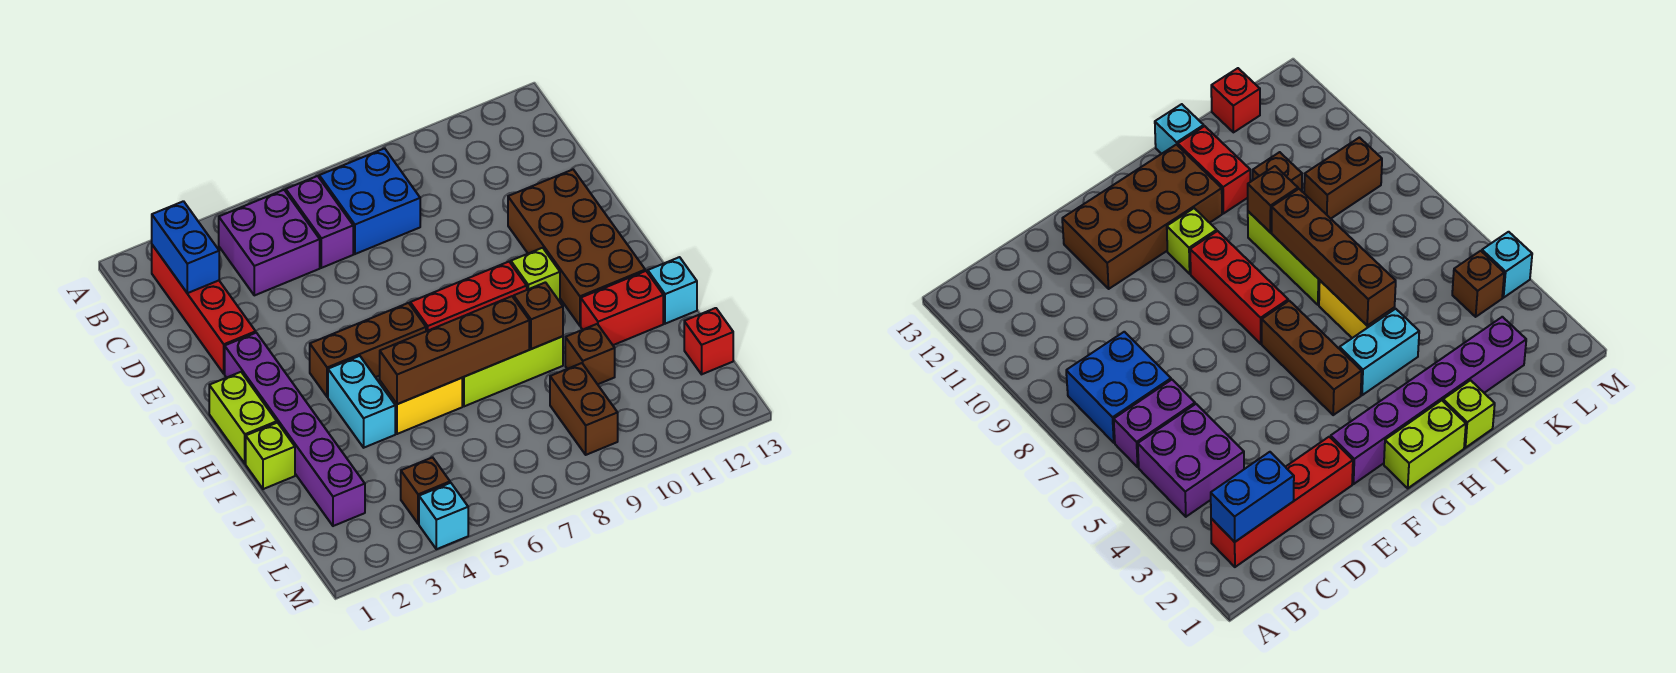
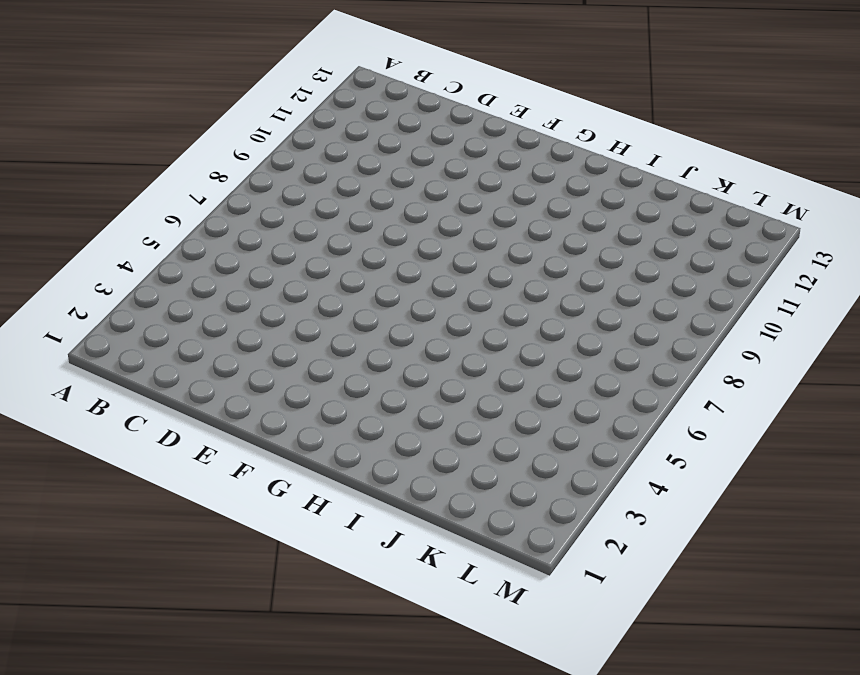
none -> red 1x4 brick [152,245,256,374]
none -> purple 2x2 brick [219,190,320,295]
none -> purple 1x2 brick [286,176,353,268]

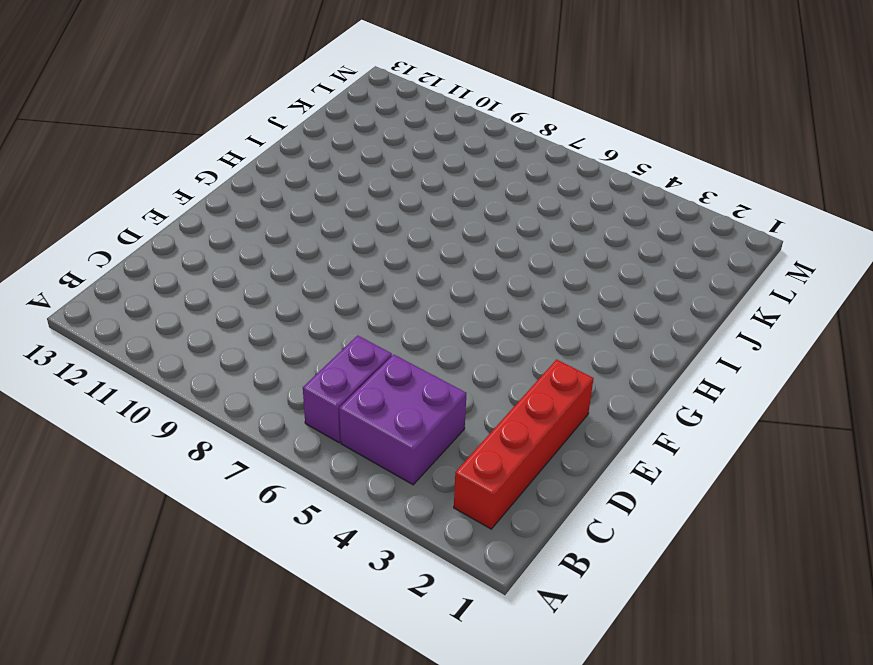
none -> blue 2x2 brick [319,148,420,254]
none -> brown 2x4 brick [508,170,645,326]
none -> purple 1x6 brick [225,333,365,526]

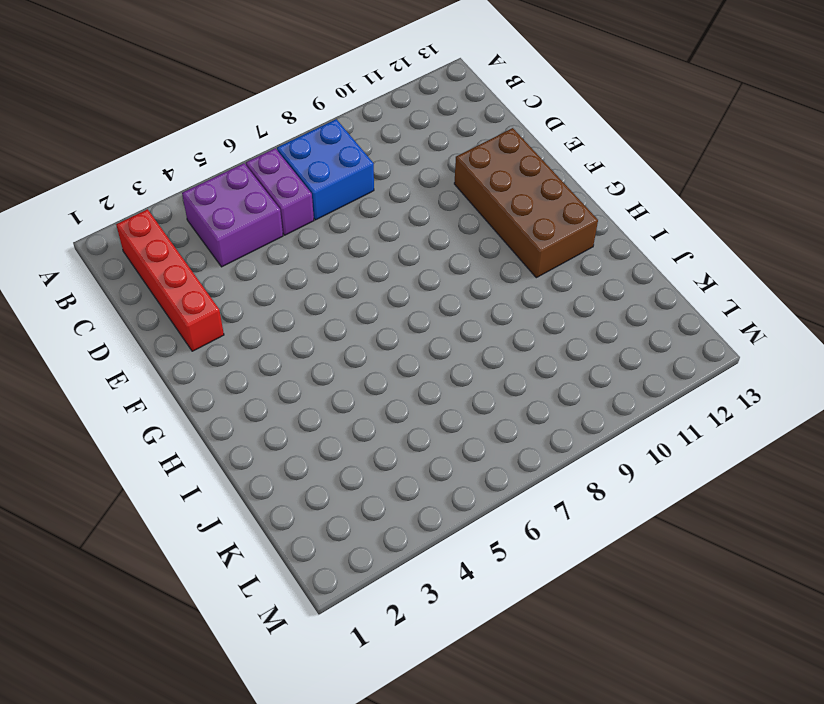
none -> purple 1x6 brick [225,333,365,526]
none -> lime 1x2 brick [209,372,277,464]
none -> brown 1x3 brick [310,303,426,397]

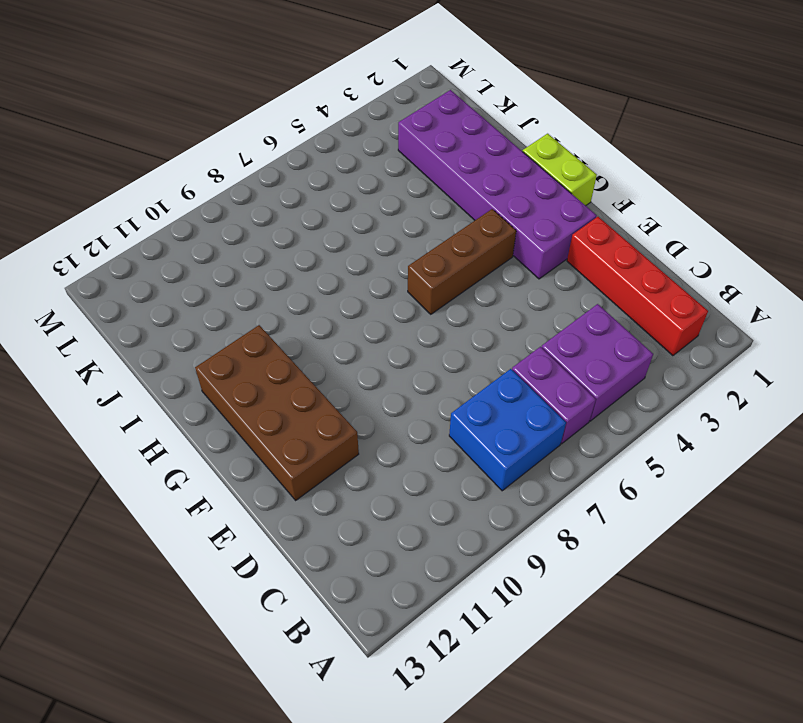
purple 2x6 brick [398,90,597,279] -> purple 1x6 brick [225,333,365,526]
none -> red 1x3 brick [410,262,527,331]
none -> lime 1x1 brick [511,248,560,301]
none -> cyan 1x2 brick [328,356,395,448]

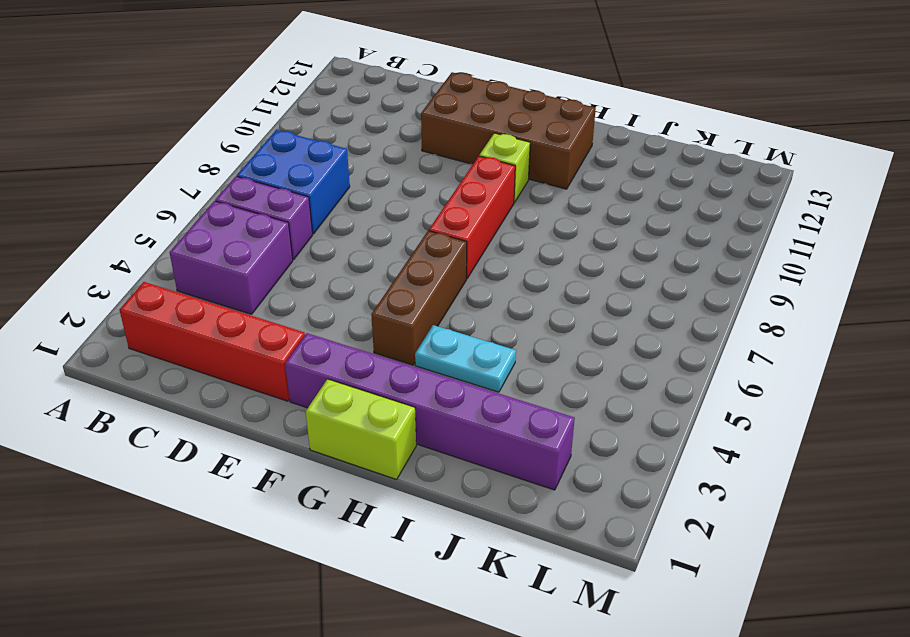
cyan 1x2 plate [415,325,516,392] -> cyan 1x2 brick [328,356,395,448]
none -> lime 1x1 brick [246,423,295,489]
none -> yellow 1x2 brick [380,378,462,434]
none -> lime 1x3 brick [462,336,563,406]

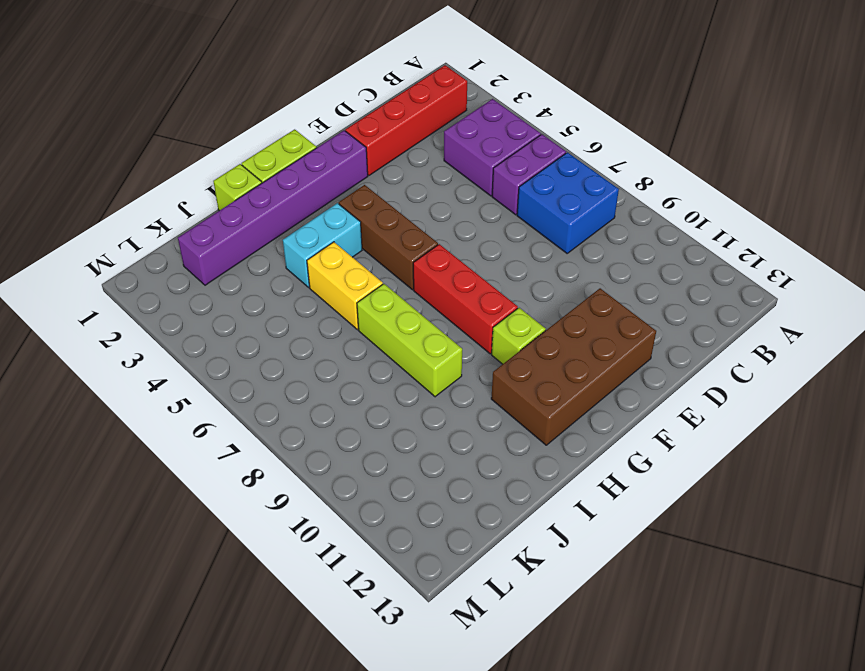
none -> red 1x2 brick [581,271,663,345]
none -> cyan 1x1 brick [648,257,697,324]
none -> brown 1x1 brick [565,324,615,384]

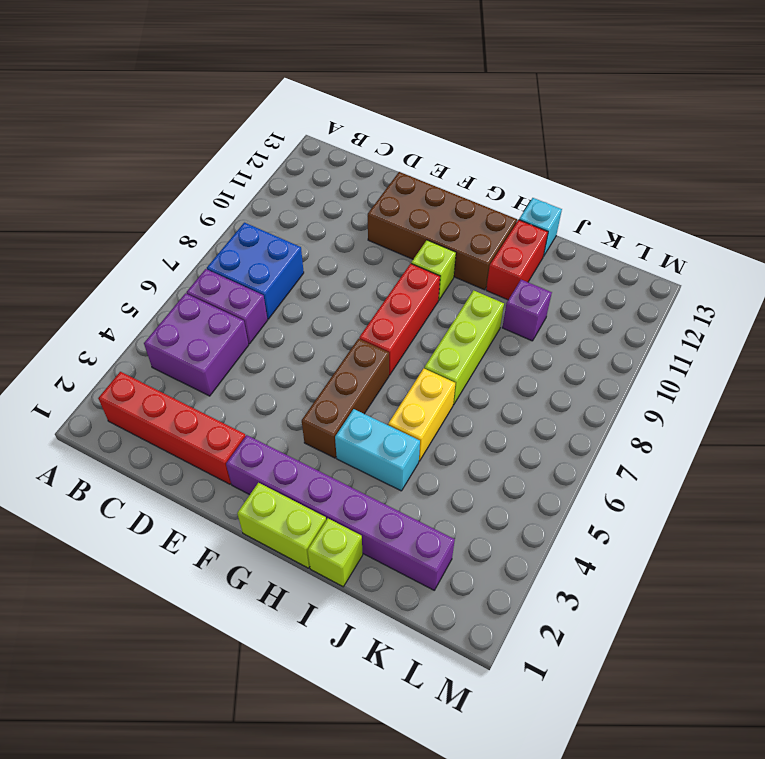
purple 1x1 brick [502,280,552,341] -> brown 1x1 brick [565,324,615,384]
none -> brown 1x2 brick [550,363,618,455]
none -> red 1x1 brick [684,308,733,374]
none -> brown 1x1 brick [401,457,450,524]

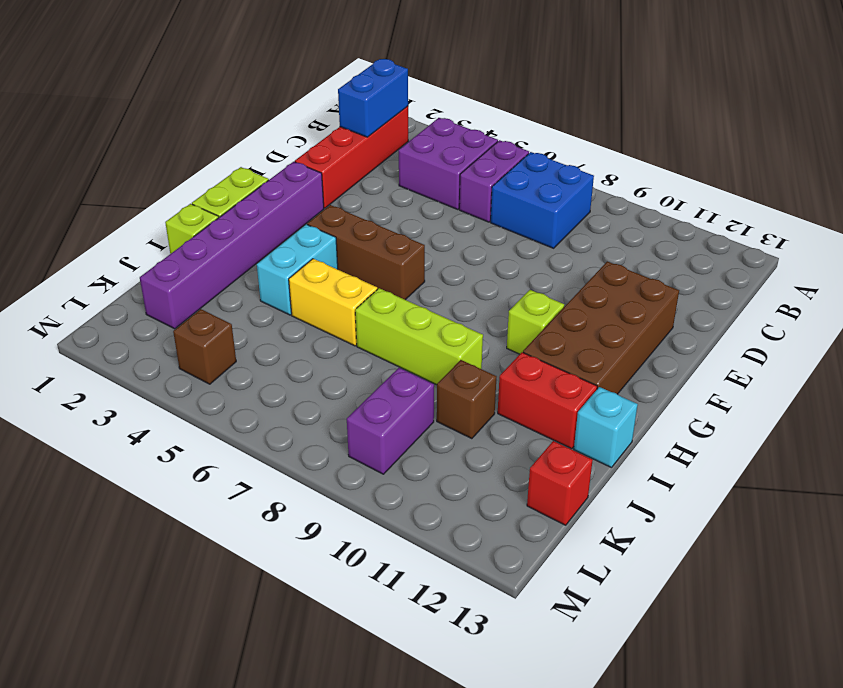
purple 1x2 brick [347,368,434,474] -> brown 1x2 brick [550,363,618,455]
none -> red 1x3 brick [410,262,527,331]
none -> cyan 1x1 brick [419,483,468,549]
none -> brown 1x4 brick [380,296,529,404]

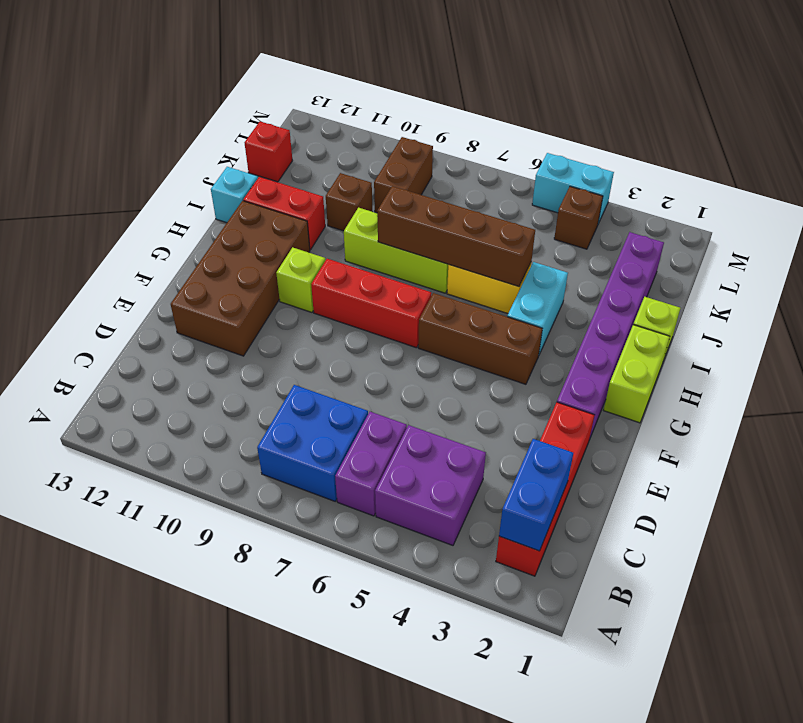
cyan 1x2 brick [532,153,614,224] -> cyan 1x1 brick [419,483,468,549]
none -> brown 1x1 brick [514,282,563,349]

